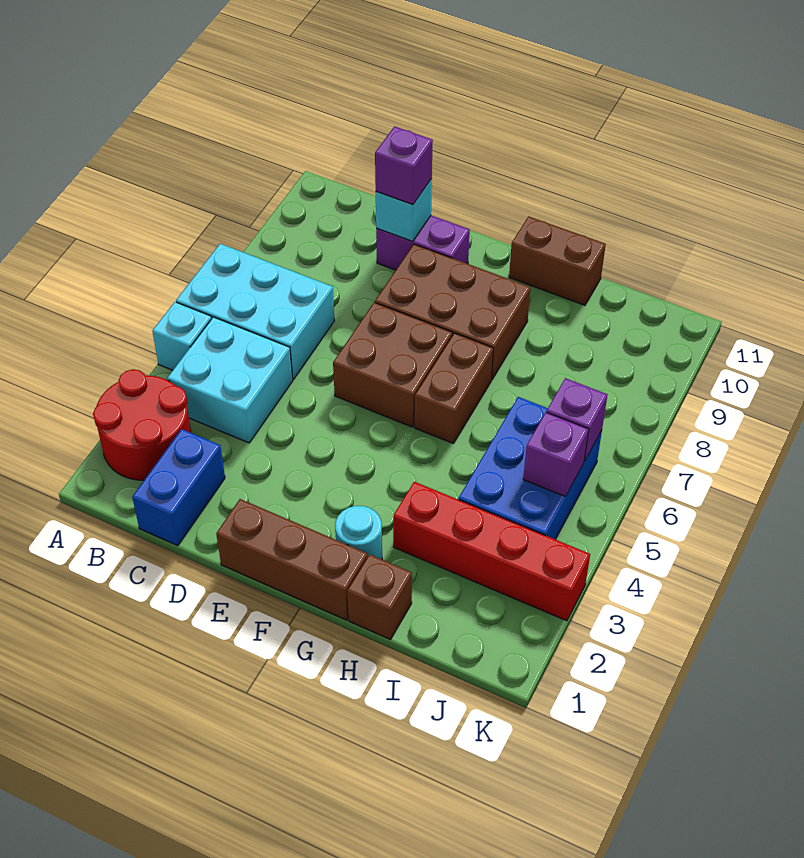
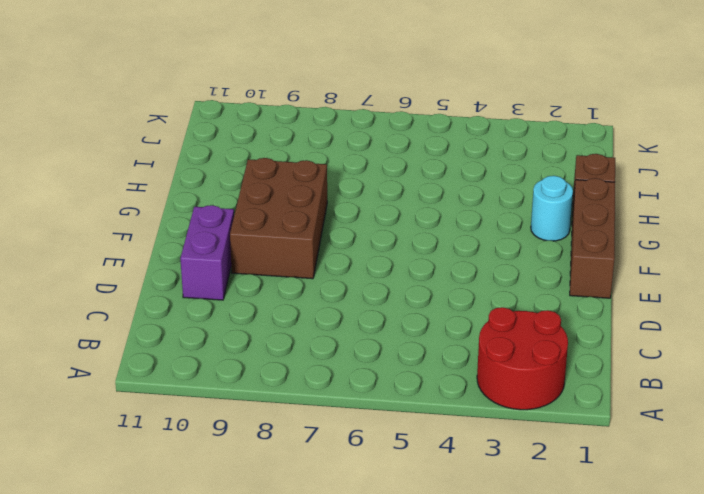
none -> cyan 1x1 brick [152,302,212,370]
none -> cyan 2x3 brick [176,244,335,379]
none -> cyan 2x2 brick [167,317,293,443]

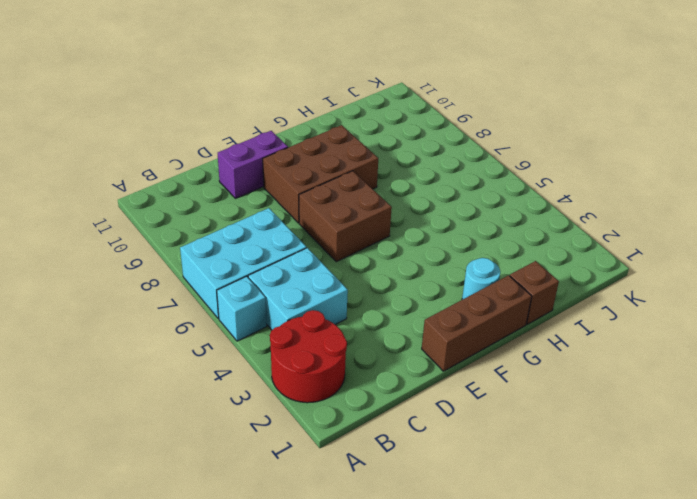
none -> blue 1x2 brick [132,429,225,546]
none -> brown 1x2 brick [415,333,493,444]
none -> brown 1x2 brick [509,216,606,305]

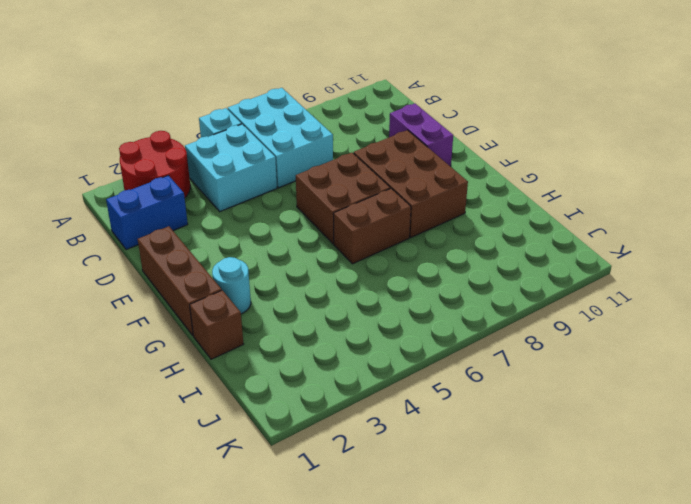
none -> brown 1x2 brick [509,216,606,305]
none -> red 1x4 brick [393,482,590,621]
none -> blue 2x3 brick [459,397,602,539]

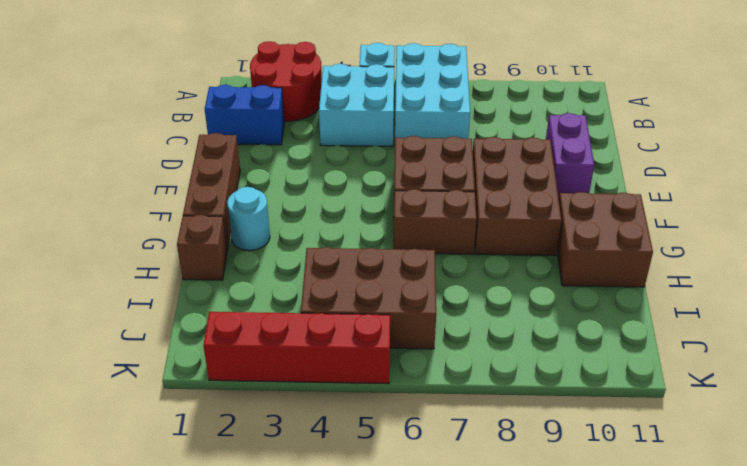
brown 2x2 brick [557,192,653,287] -> brown 1x2 brick [509,216,606,305]
brown 2x3 brick [301,247,436,349] -> blue 2x3 brick [459,397,602,539]
red 1x4 brick [203,312,390,384] -> red 1x4 brick turned to [393,482,590,621]
none -> cyan 1x1 brick [376,179,432,242]
none -> purple 1x1 brick [523,412,589,497]
none -> purple 1x1 brick [547,378,608,461]

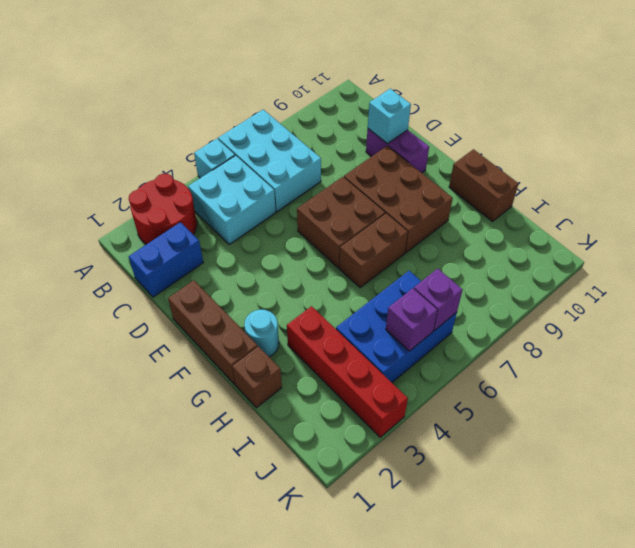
none -> purple 1x1 brick [375,126,433,205]

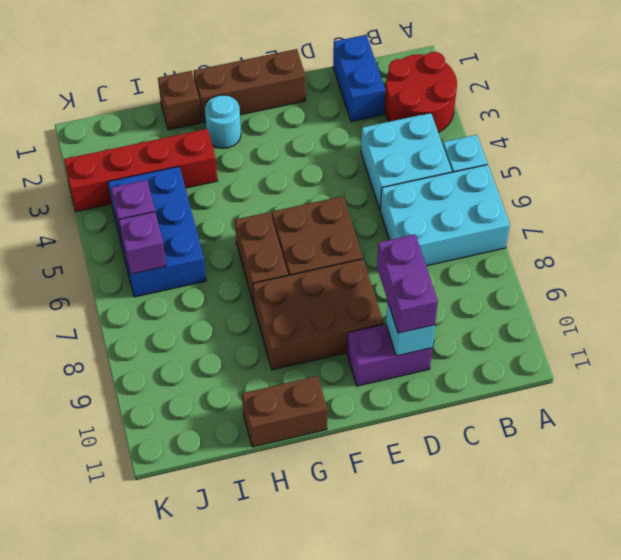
purple 1x2 brick [377,234,438,333] -> purple 1x1 brick [375,126,433,205]

